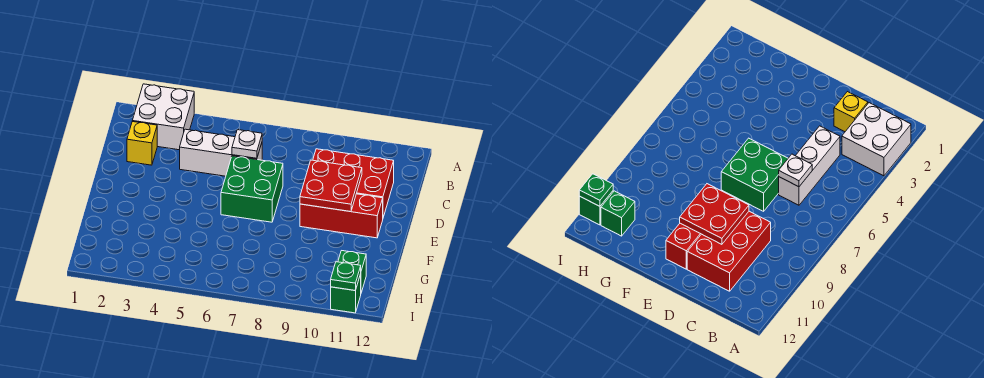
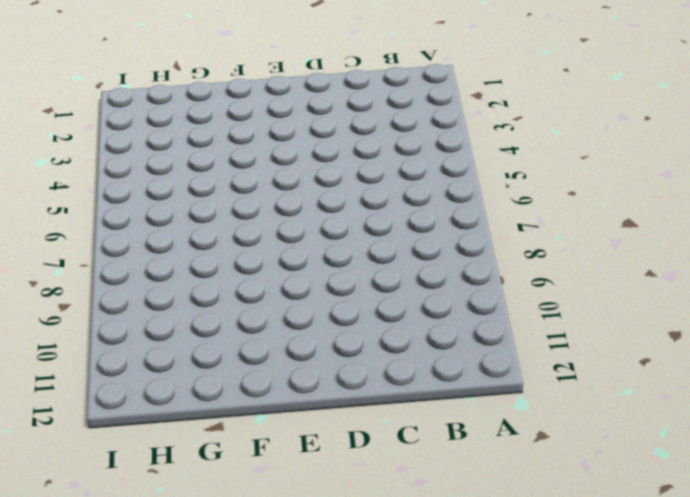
none -> white 2x2 brick [133,84,194,150]
none -> yellow 1x1 brick [127,121,157,165]

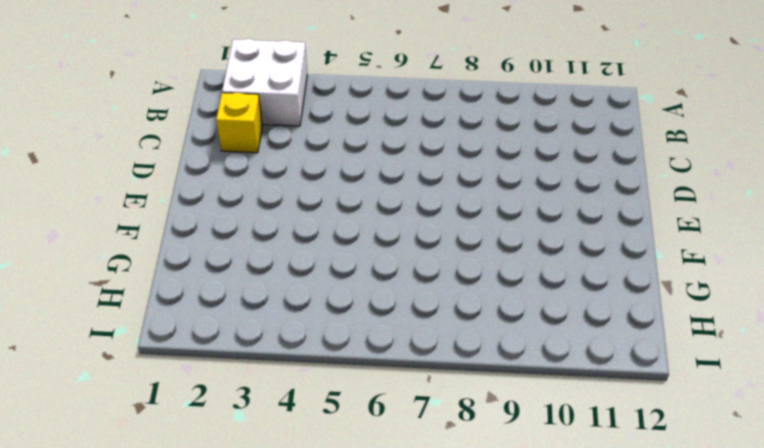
none -> white 1x3 brick [180,129,262,176]
none -> red 2x3 brick [313,149,394,217]

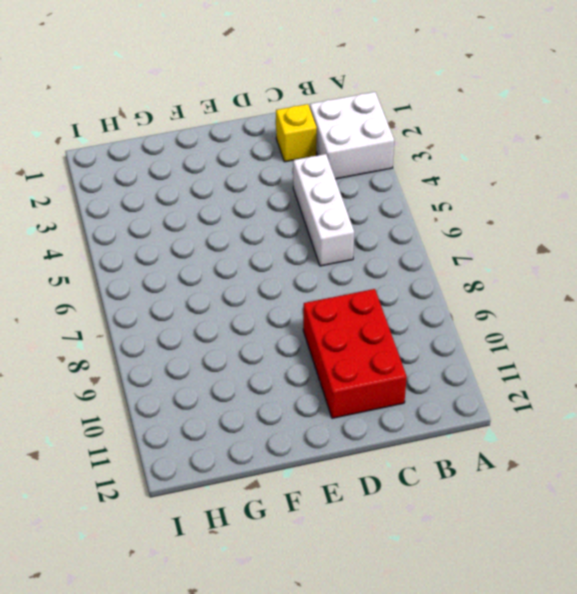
none -> green 2x2 brick [221,156,283,222]
none -> red 1x3 brick [300,194,383,238]

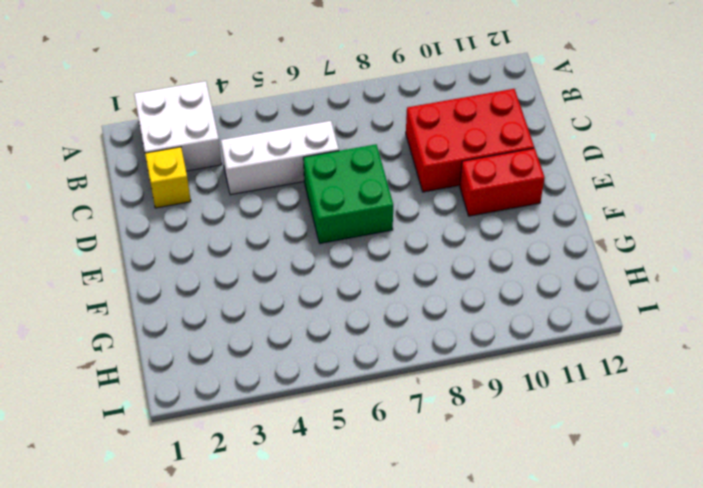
red 1x2 brick [460,148,545,216] -> red 1x3 brick [300,194,383,238]
none -> green 1x1 brick [338,251,366,293]
none -> green 1x1 brick [331,274,361,313]

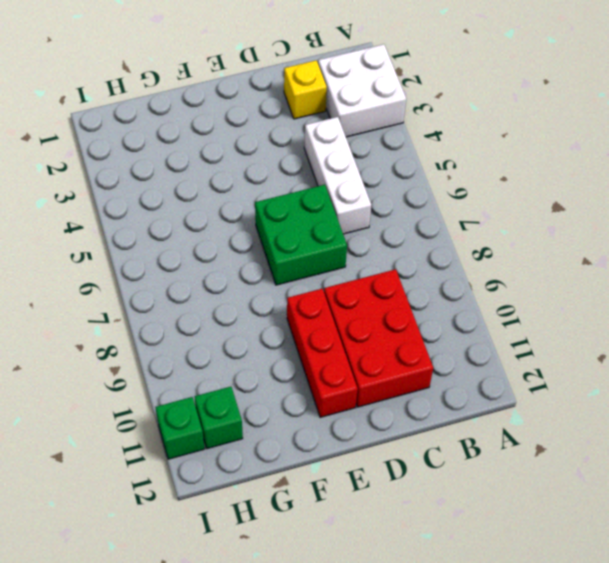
none -> white 1x1 plate [232,130,262,158]
none -> red 2x2 plate [300,160,362,212]

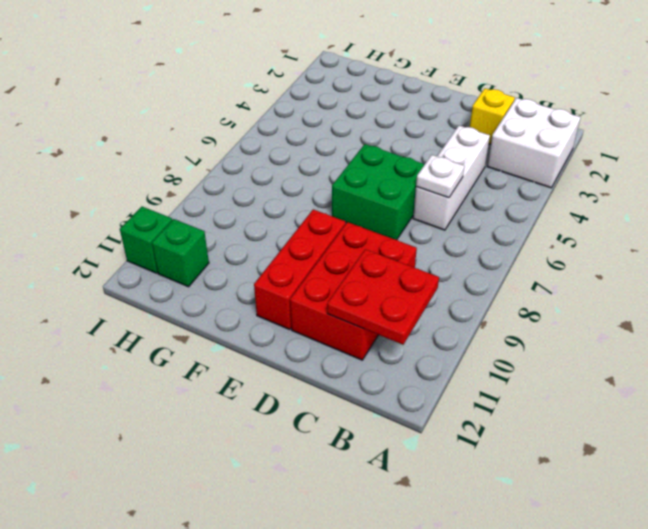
red 2x2 plate [327,249,439,345] -> red 2x2 plate moved to [300,160,362,212]
none -> green 1x1 plate [331,262,361,291]

